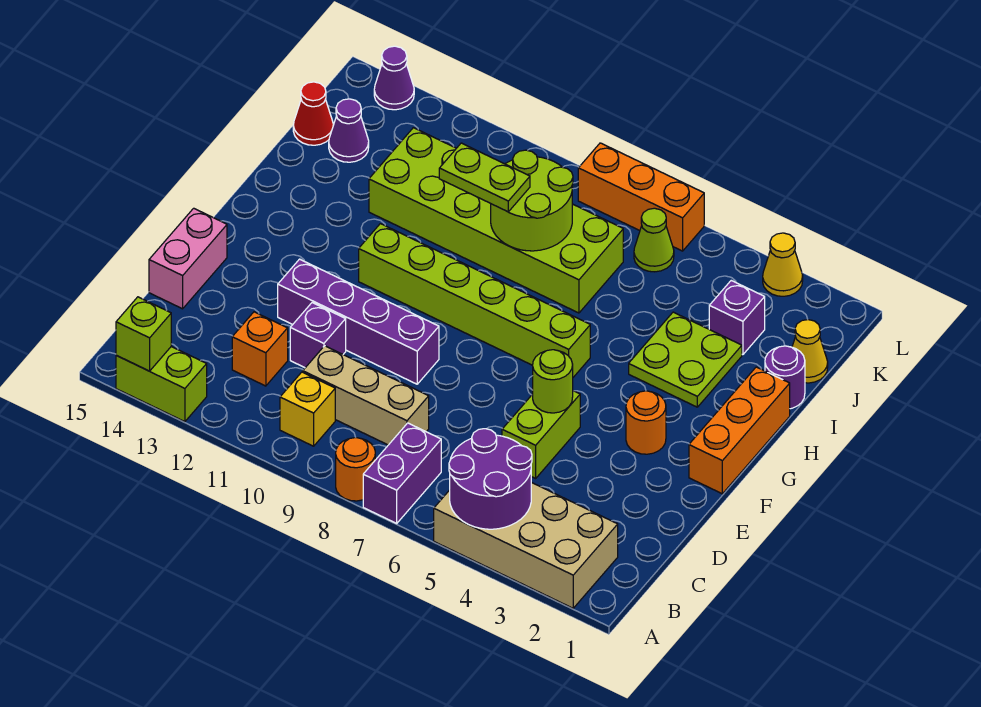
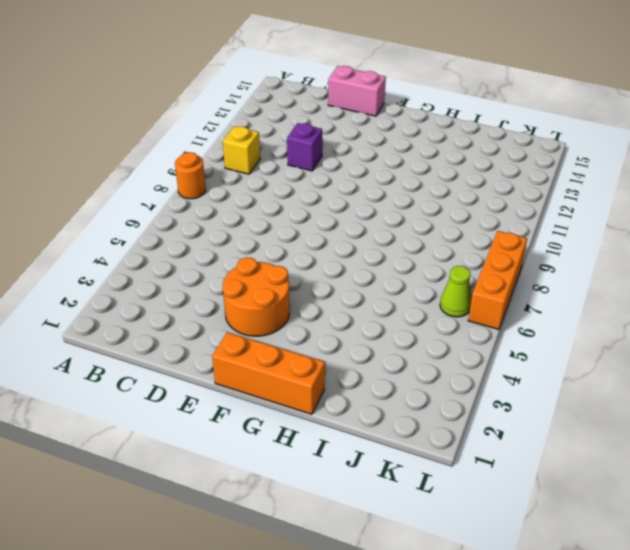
orange 2x2 round brick [223,257,290,336] -> orange 1x1 round brick [626,391,666,454]
none -> tan 2x4 brick [434,482,618,608]
none -> purple 1x2 brick [363,423,441,523]
none -> lime 1x2 brick [116,347,207,422]
none -> tan 1x3 brick [303,346,429,445]

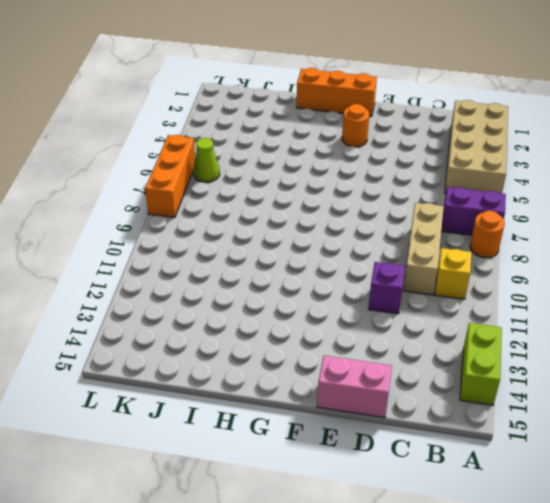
none -> orange 1x1 brick [232,312,288,386]
none -> lime 1x2 brick [502,391,580,478]
none -> purple 1x4 brick [278,259,439,384]
none -> lime 1x6 brick [359,224,590,377]

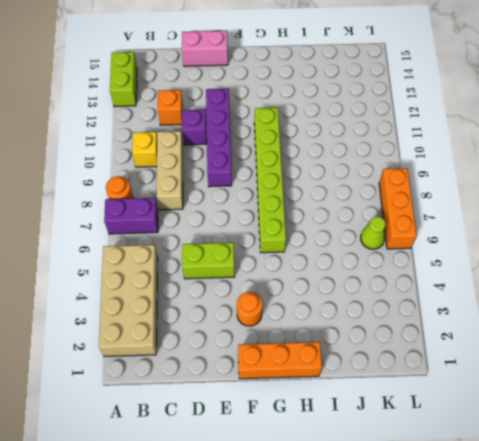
none -> lime 2x2 plate [629,312,742,407]
none -> purple 1x1 round brick [765,346,805,409]
none -> lime 2x6 brick [369,128,623,313]
none -> yellow 1x1 cone [792,320,828,383]

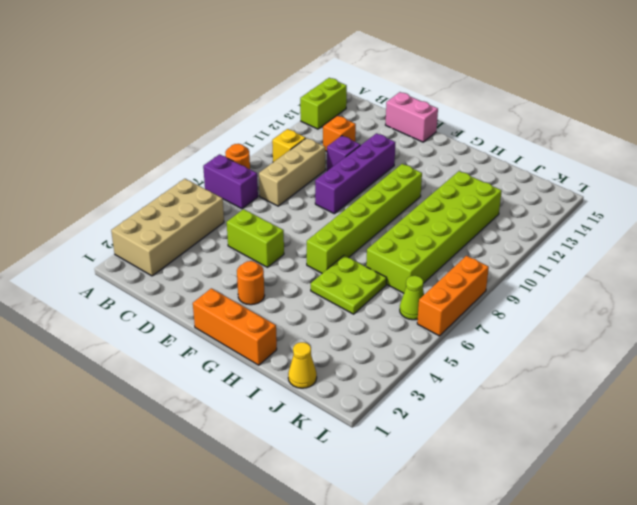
lime 2x2 plate [311,256,387,314] -> lime 2x2 plate moved to [629,312,742,407]
none -> purple 1x1 round brick [765,346,805,409]
none -> purple 1x1 brick [709,281,765,355]
none -> purple 1x1 cone [329,99,369,162]
none -> red 1x1 cone [293,82,333,145]

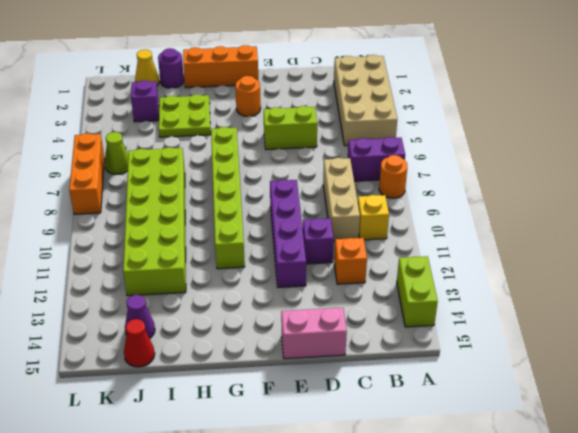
none -> yellow 1x1 cone [763,233,803,296]
none -> purple 1x1 cone [374,46,414,110]
none -> purple 2x2 round brick [449,429,532,529]
none -> lime 1x1 brick [116,297,171,371]

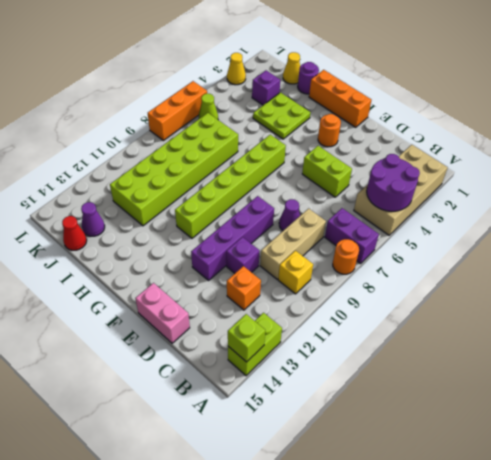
purple 1x1 cone [279,199,300,231] -> purple 1x1 cone moved to [374,46,414,110]
none -> lime 1x1 round brick [533,350,573,413]
none -> lime 2x2 round brick [491,150,573,251]
none -> lime 1x2 plate [439,143,530,212]

